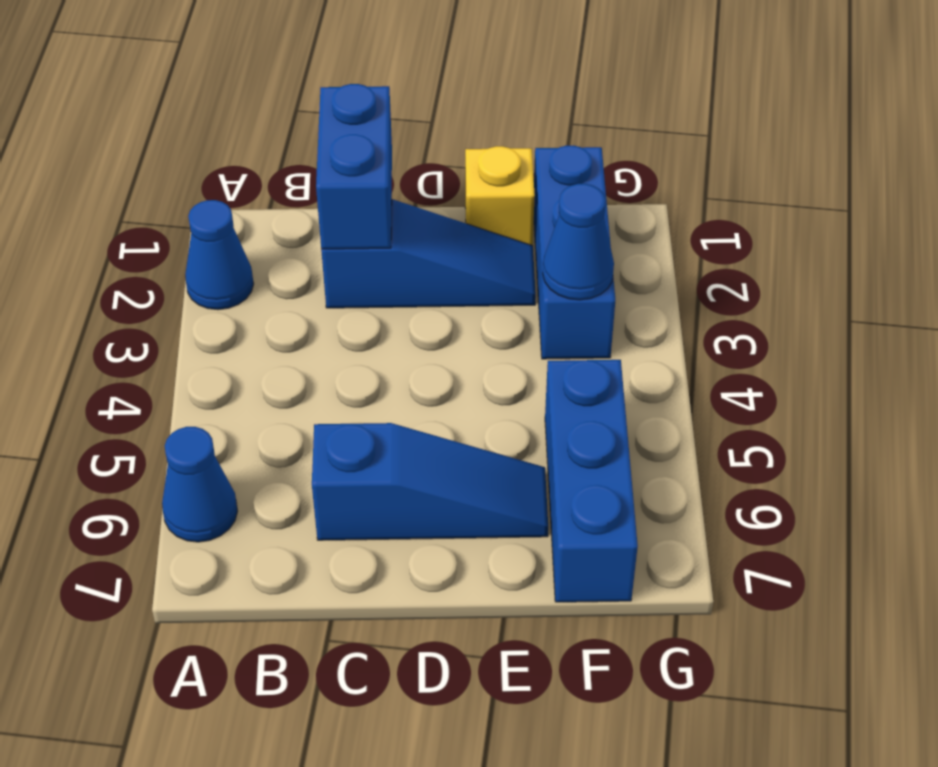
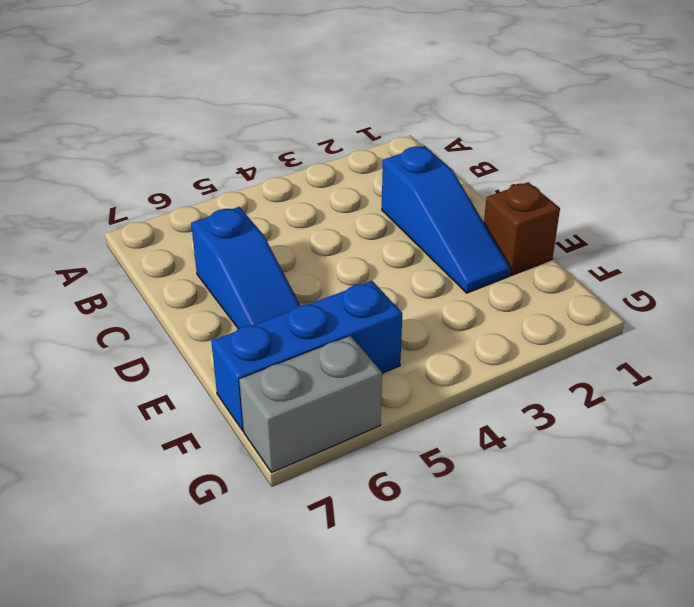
brown 1x1 brick [484,182,560,276] -> yellow 1x1 brick [465,146,535,245]
grey 1x2 brick [239,336,382,473] -> none
none -> blue 1x1 cone [185,200,254,310]
none -> blue 1x1 cone [162,427,238,542]

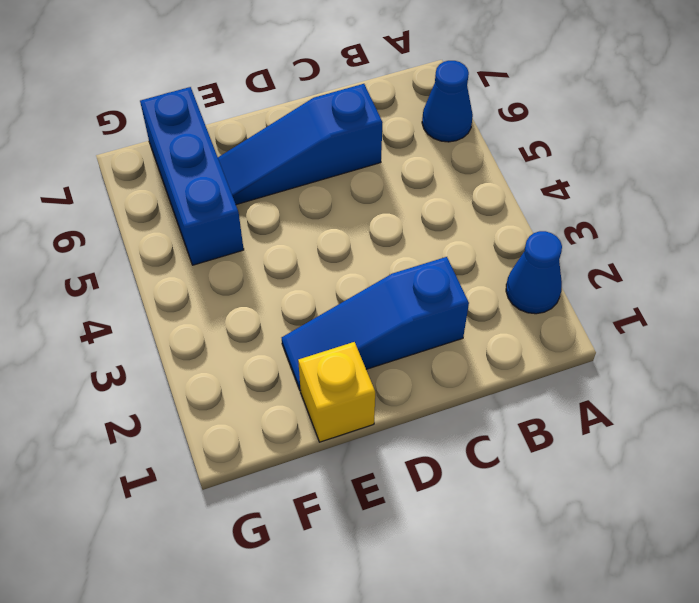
none -> blue 1x3 brick [534,146,615,359]
none -> blue 1x2 brick [316,84,392,249]

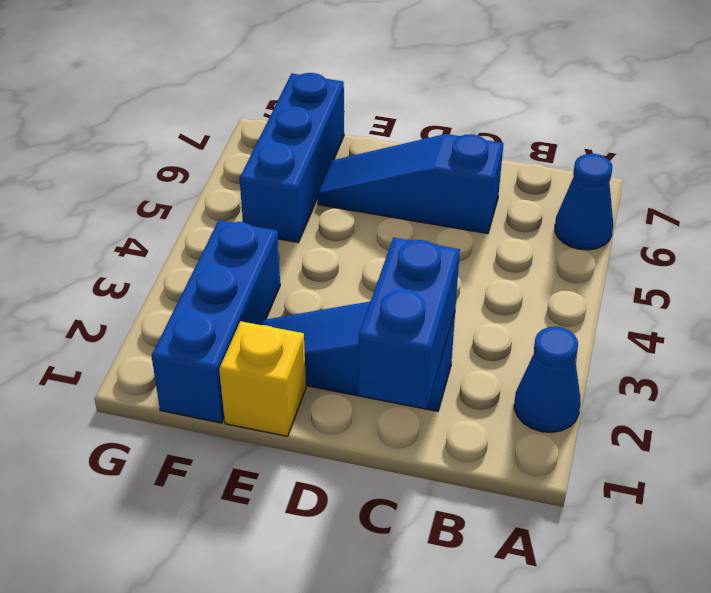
none -> blue 1x1 cone [543,184,614,300]

